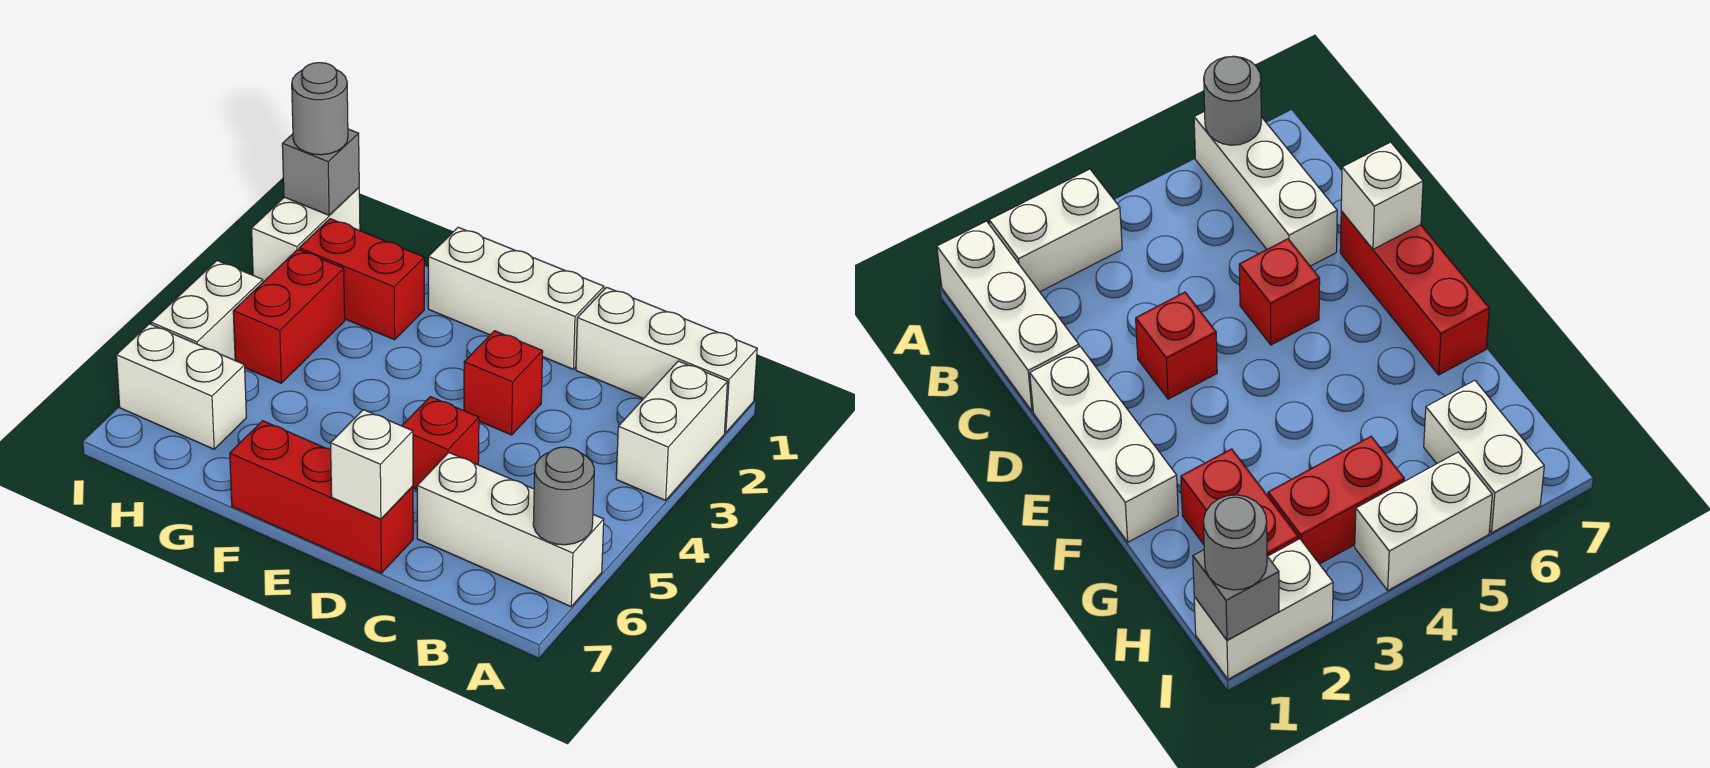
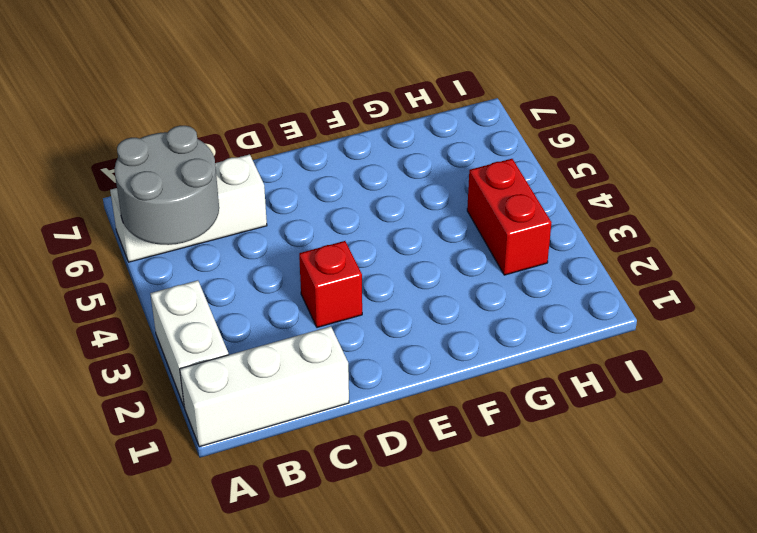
grey 2x2 round brick [115,126,219,245] -> grey 1x1 round brick [533,447,594,545]
none -> white 1x3 brick [428,227,604,369]
none -> red 1x1 brick [402,397,479,489]
none -> red 1x3 brick [230,421,413,573]

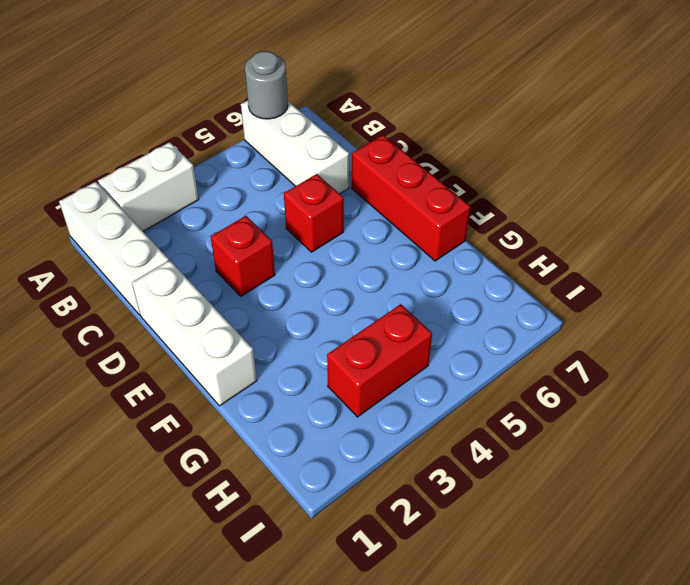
none -> red 1x2 brick [299,219,424,340]
none -> white 1x2 brick [116,324,246,449]
none -> white 1x2 brick [252,188,360,282]

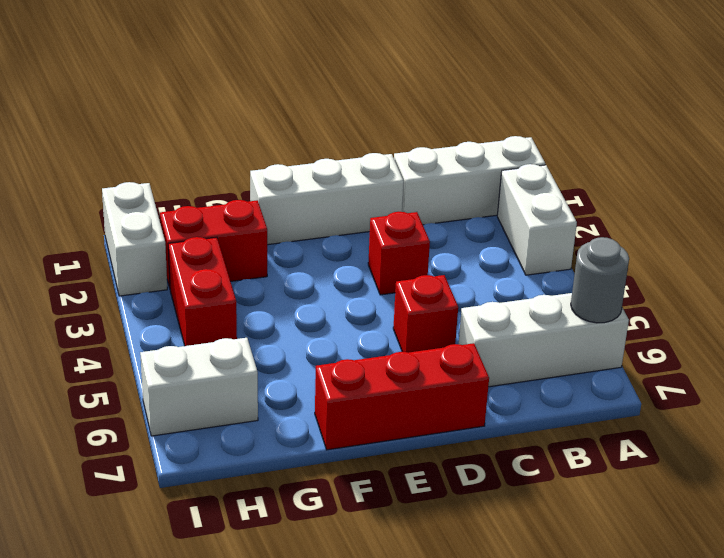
none -> white 1x2 brick [151,261,263,360]
none -> white 1x1 brick [330,410,413,519]
none -> grey 1x1 brick [282,129,359,215]

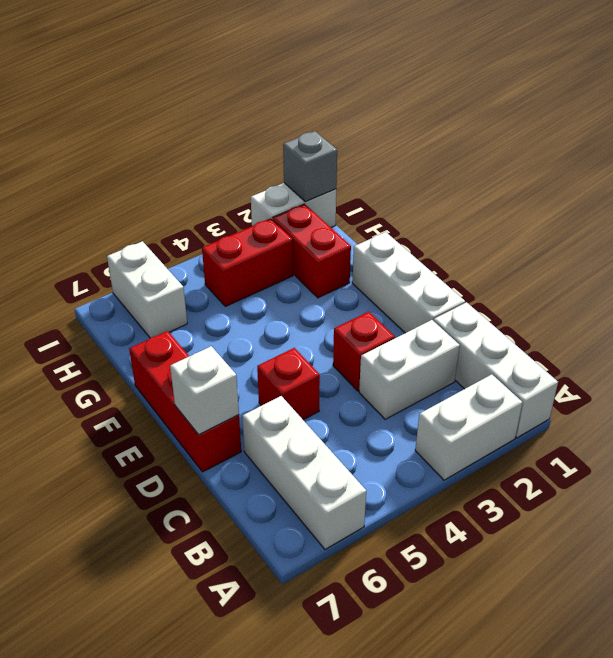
white 1x2 brick [359,320,460,419] -> white 1x2 brick moved to [151,261,263,360]
none -> grey 1x1 round brick [533,447,594,545]
none -> grey 1x1 round brick [292,63,348,155]

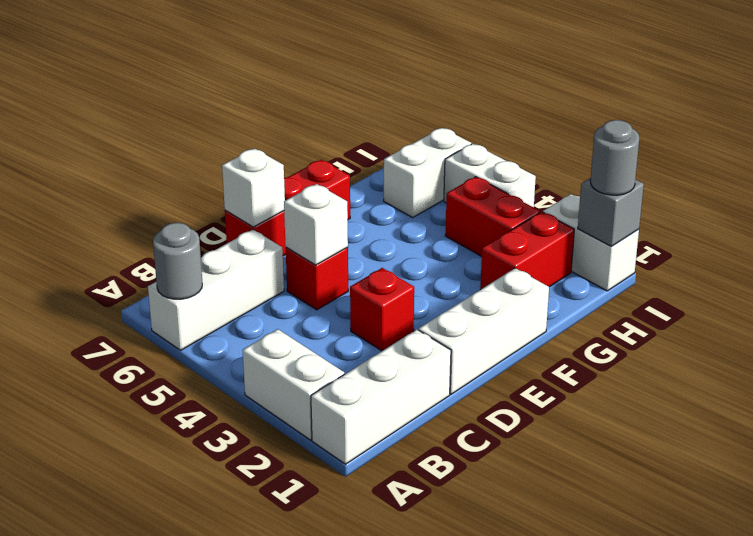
white 1x1 brick [284,184,348,265] -> none

